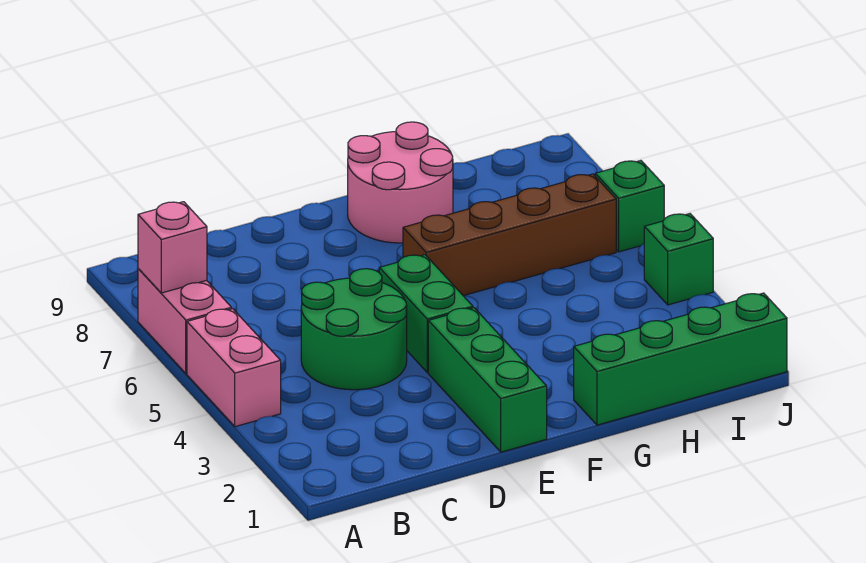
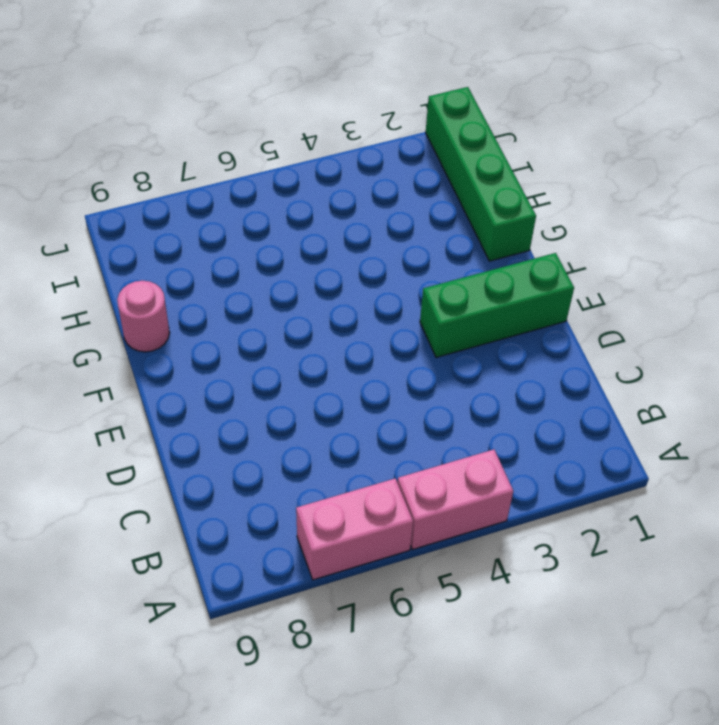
pink 1x1 round brick [117,281,170,352] -> pink 2x2 round brick [348,122,453,243]
none -> green 2x2 round brick [301,269,407,390]
none -> green 1x2 brick [379,255,473,373]

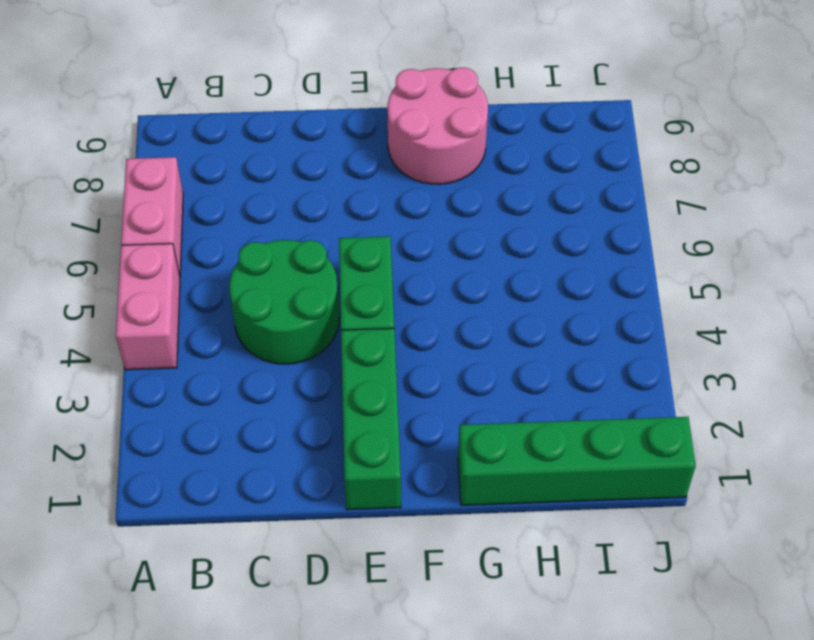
none -> brown 1x4 brick [403,174,616,296]
none -> green 1x1 brick [644,214,713,305]

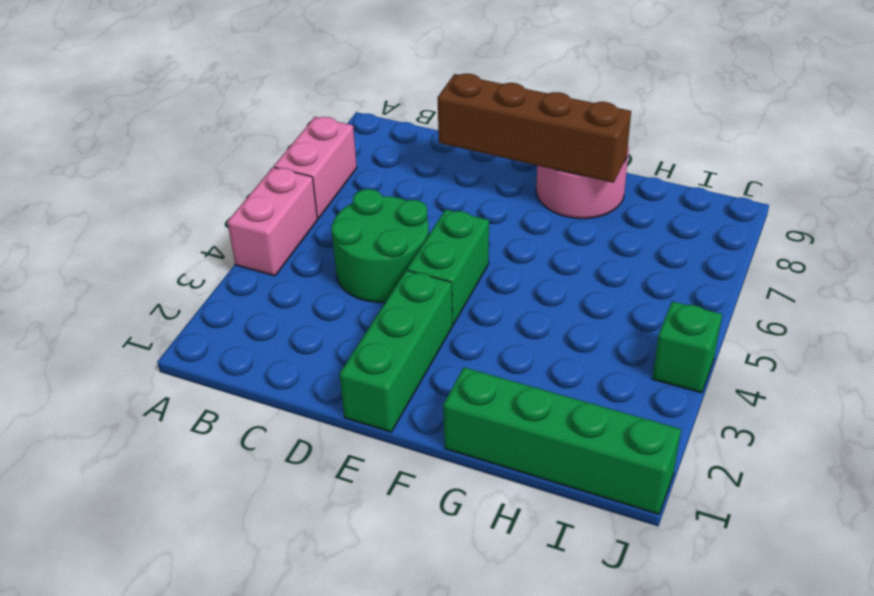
brown 1x4 brick [437,74,631,183] -> brown 1x4 brick moved to [403,174,616,296]
none -> green 1x1 brick [595,161,664,252]
none -> pink 1x1 brick [138,202,207,293]

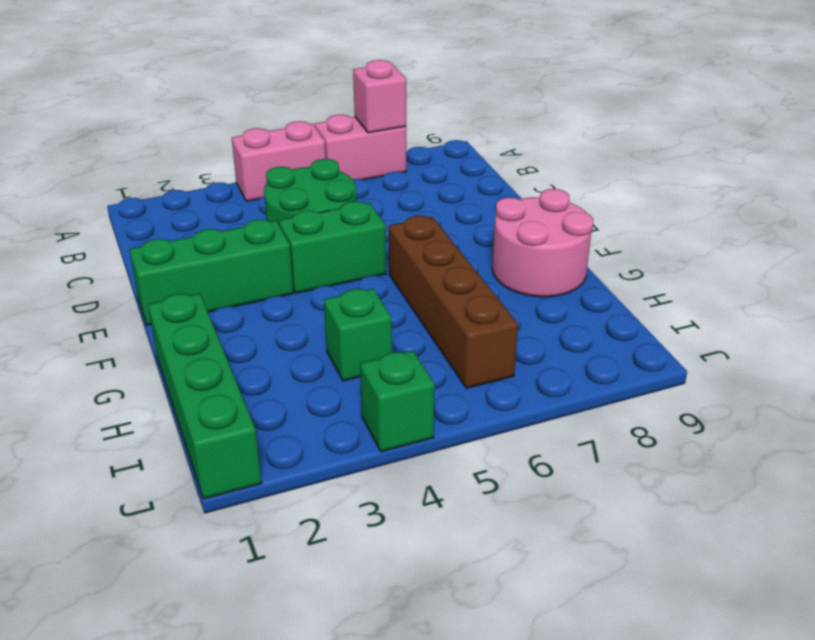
green 1x1 brick [324,289,392,381] -> green 1x1 brick moved to [595,161,664,252]

